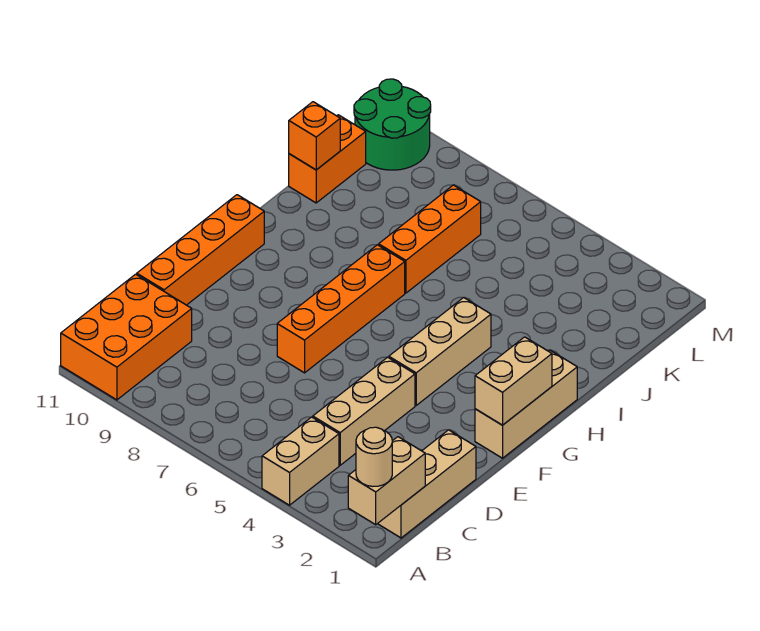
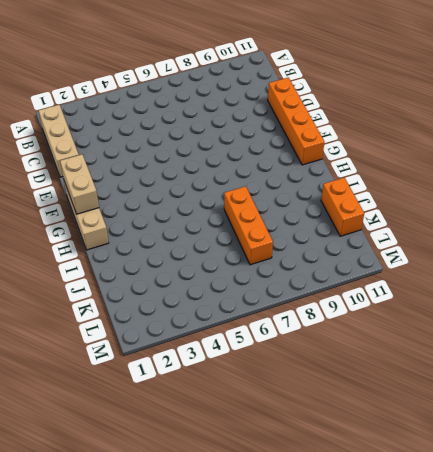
none -> tan 1x2 brick [262,417,339,505]
none -> orange 2x3 brick [61,274,192,400]
none -> tan 1x3 brick [313,357,415,465]

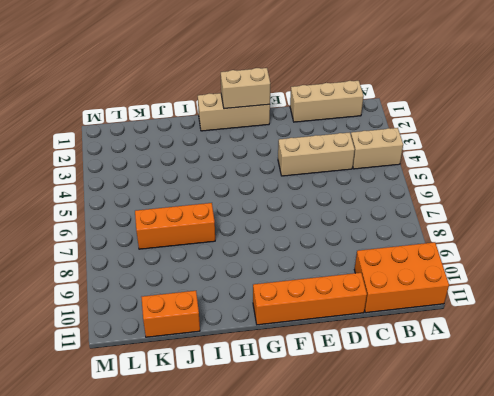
none -> orange 1x4 brick [277,245,405,373]
none -> tan 1x3 brick [389,298,491,405]
none -> green 2x2 round brick [354,79,431,170]

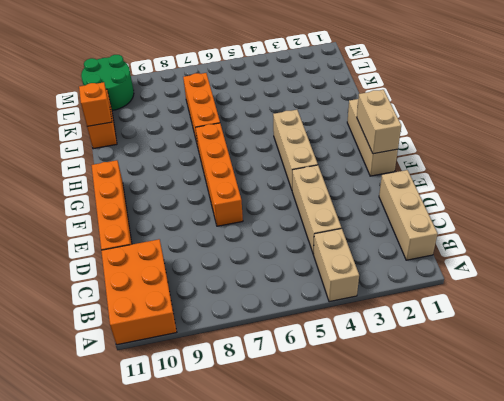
none -> tan 1x2 brick [348,437,425,525]
none -> tan 1x1 round brick [356,427,392,486]

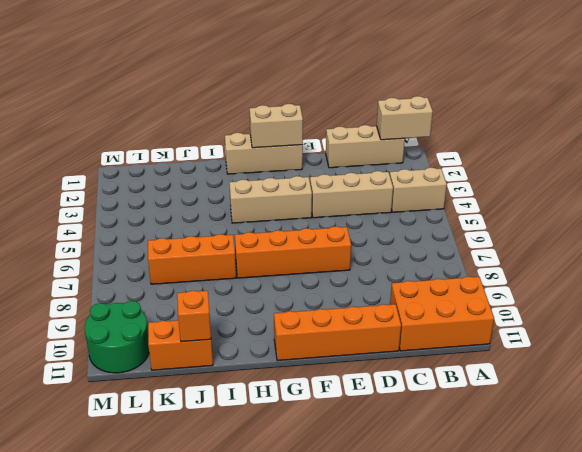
none -> tan 1x1 round brick [356,427,392,486]

